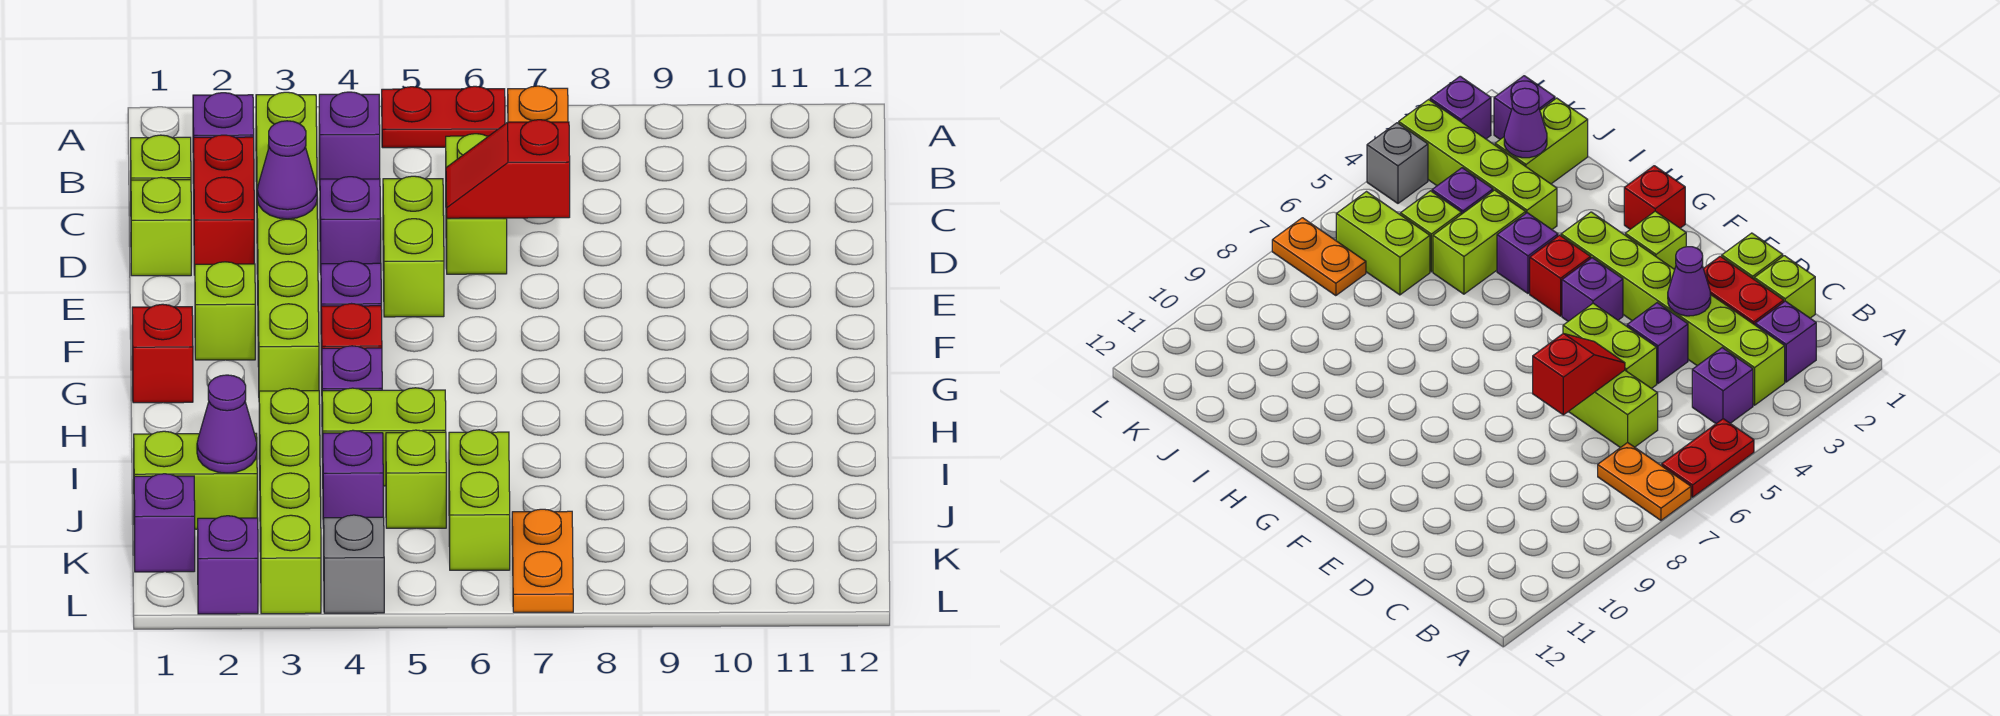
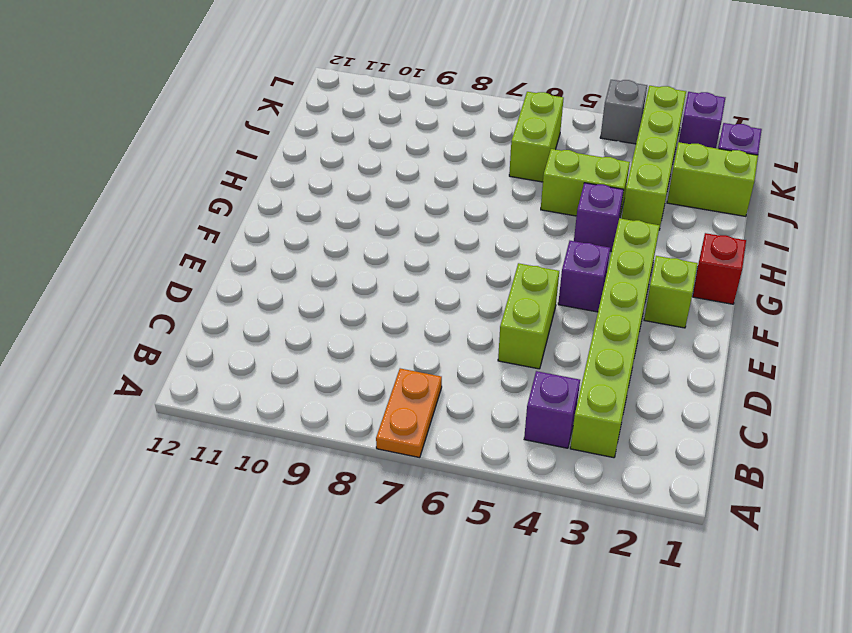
none -> red 1x2 plate [382,86,505,148]
none -> purple 1x1 brick [193,93,254,183]
none -> lime 1x1 brick [131,135,191,180]

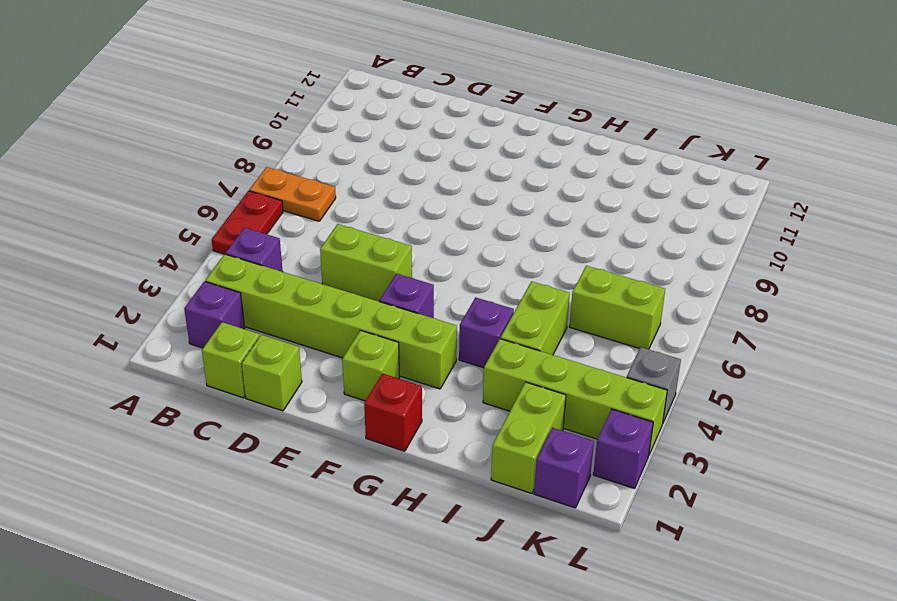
none -> red 1x2 brick [194,135,254,275]
none -> lime 1x2 brick [446,134,507,274]
none -> purple 1x1 brick [320,177,381,272]

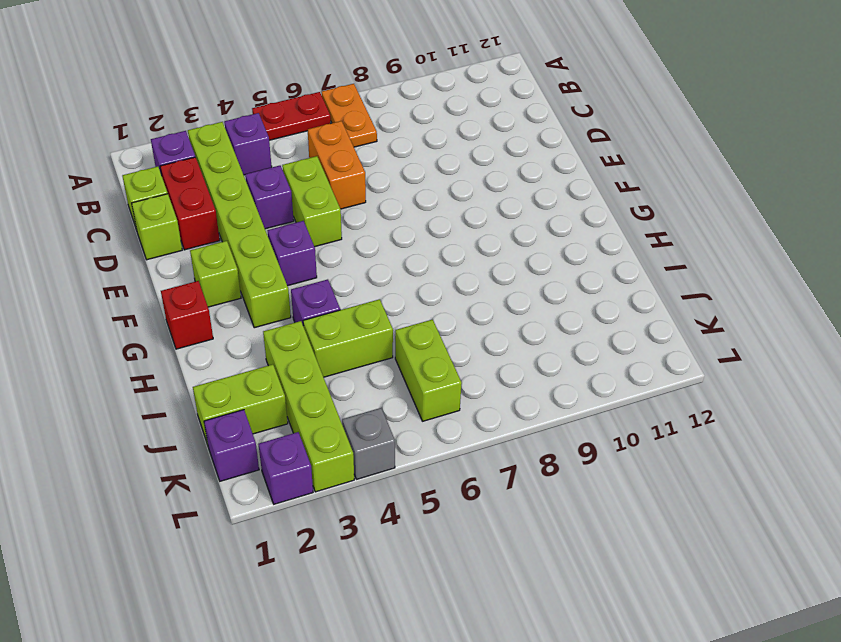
orange 1x2 brick [308,121,366,209] -> lime 1x2 brick [446,134,507,274]
none -> red 1x1 brick [321,304,382,365]
none -> purple 1x1 brick [323,430,383,528]
none -> lime 1x1 brick [386,430,446,528]

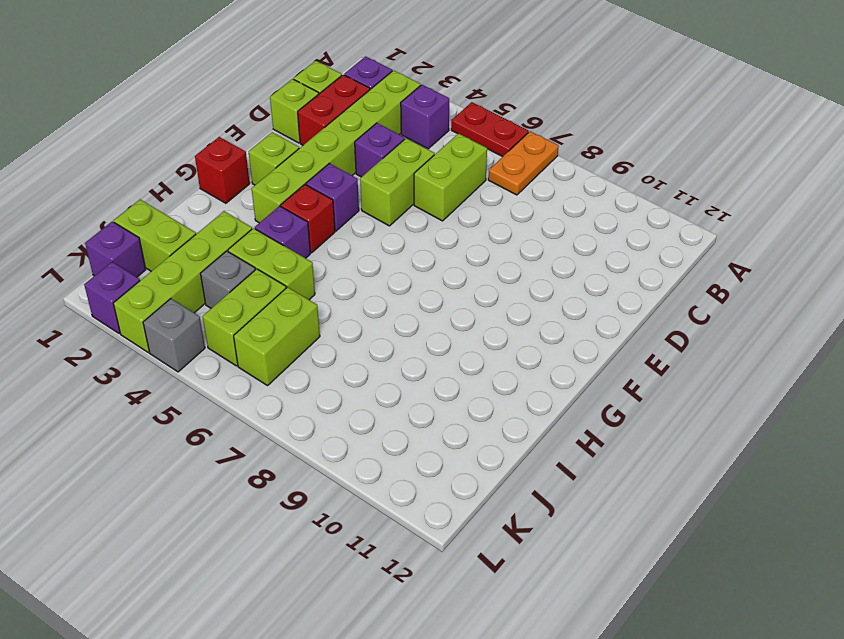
grey 1x1 brick [201,251,255,308] -> purple 1x1 brick [323,430,383,528]
lime 1x2 brick [203,269,286,366] -> lime 1x1 brick [386,430,446,528]
none -> orange 1x2 plate [512,509,573,612]
none -> purple 1x1 cone [257,121,317,219]
none -> red 1x2 slope [446,120,570,218]

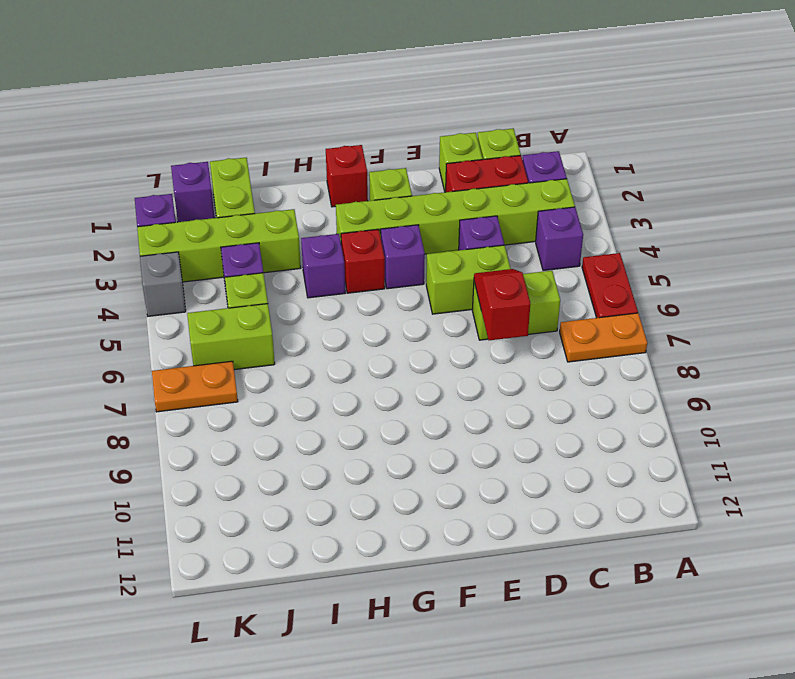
none -> lime 1x2 brick [322,388,446,486]
none -> purple 1x1 cone [257,121,317,219]
none -> purple 1x1 cone [197,375,257,473]

